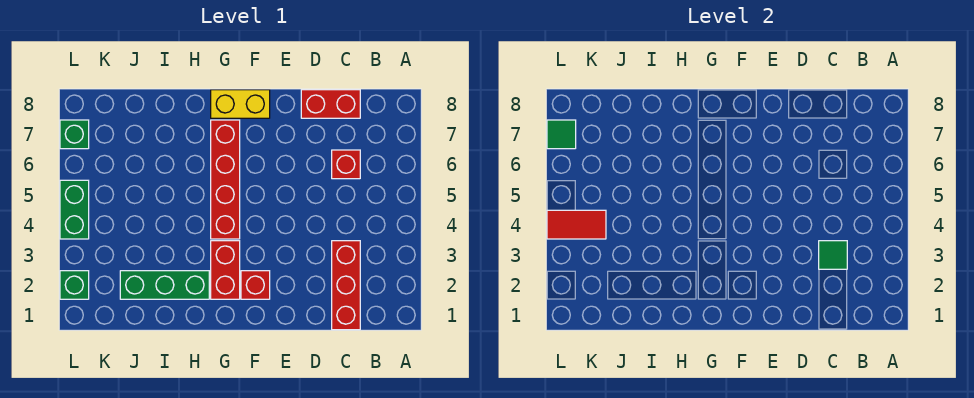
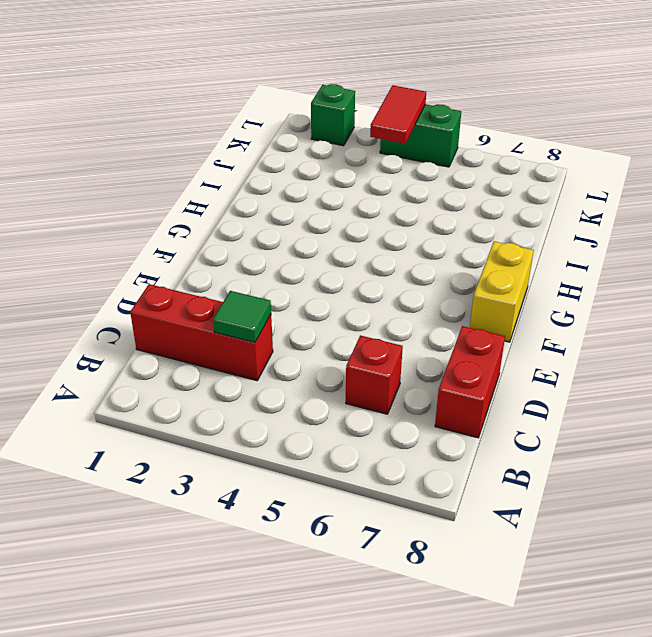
none -> red 1x1 brick [241,271,270,299]
none -> red 1x2 brick [211,241,240,299]
none -> red 1x4 brick [211,120,240,239]

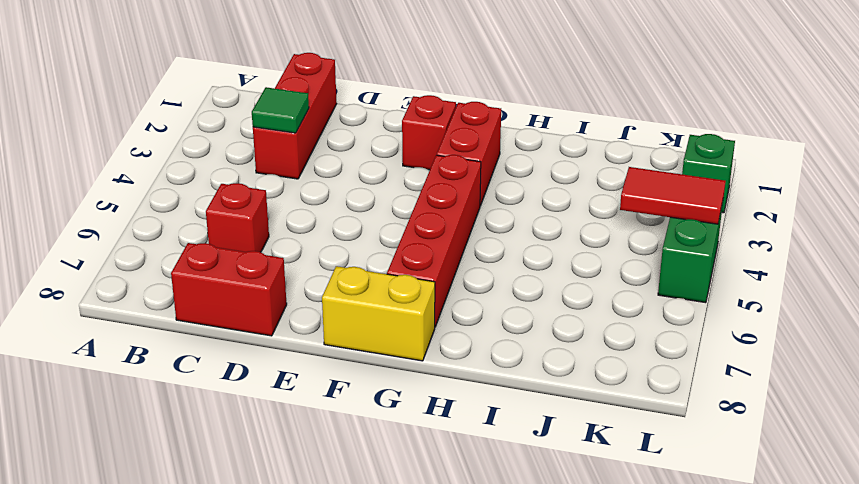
none -> green 1x3 brick [120,271,209,299]
none -> green 1x1 brick [60,120,89,149]
none -> green 1x1 tile [547,120,576,149]

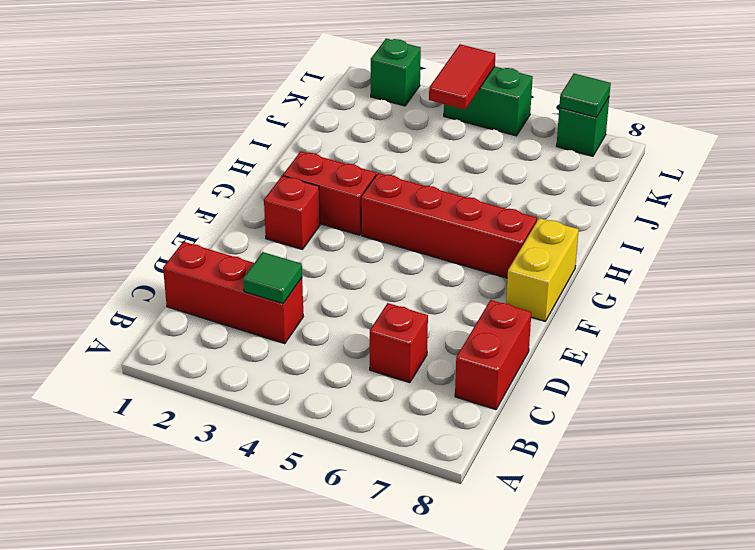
none -> green 1x3 brick [120,271,209,299]

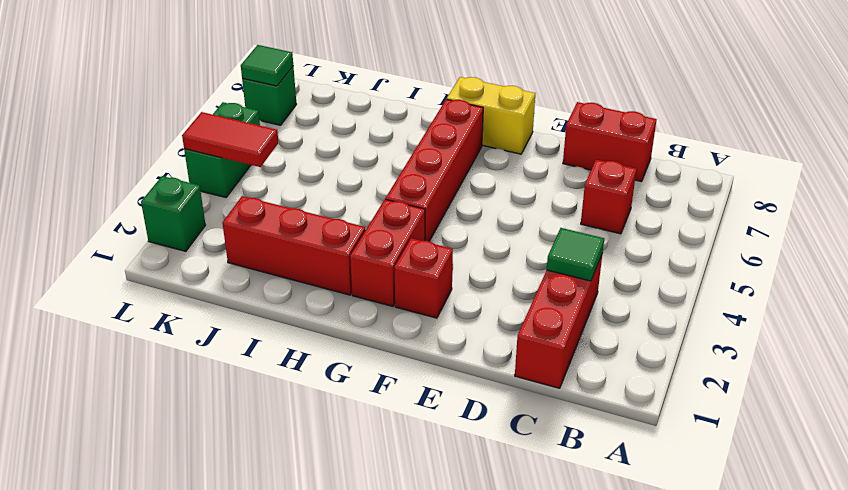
red 1x3 brick [222,196,366,295] -> green 1x3 brick [120,271,209,299]

